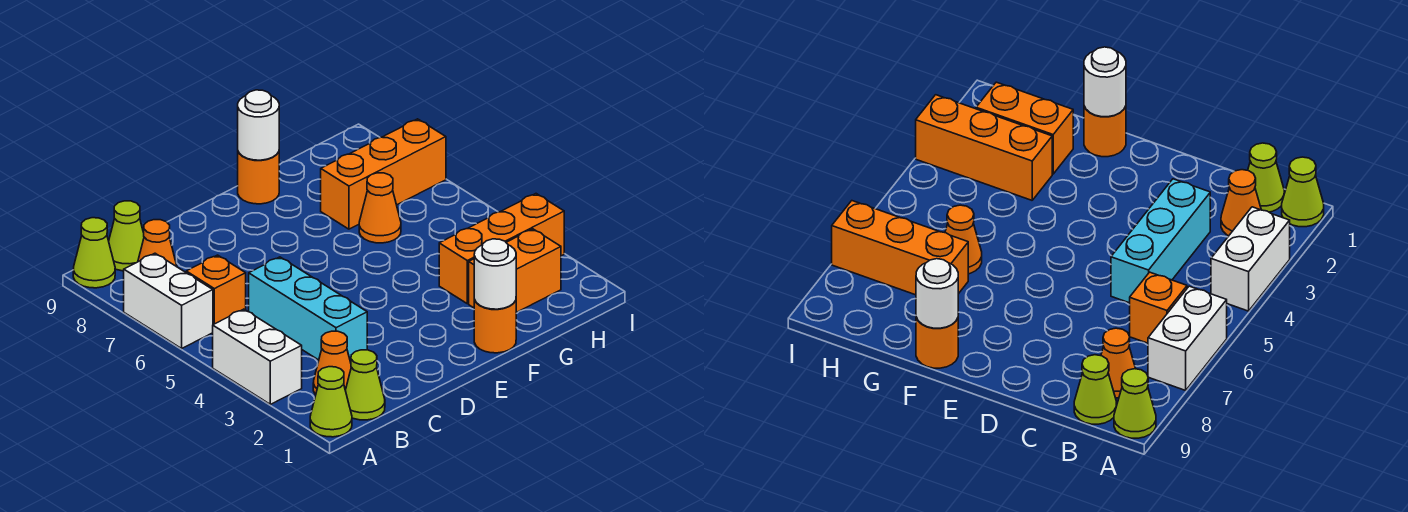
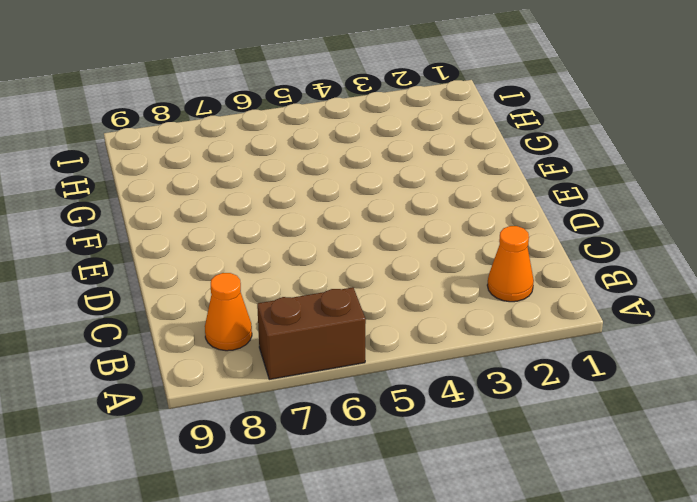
brown 1x2 brick [257,287,366,379] -> white 1x2 brick [124,253,213,348]
none -> lime 1x1 cone [310,367,352,437]
none -> white 1x2 brick [213,309,302,404]
none -> lime 1x1 cone [73,218,115,288]

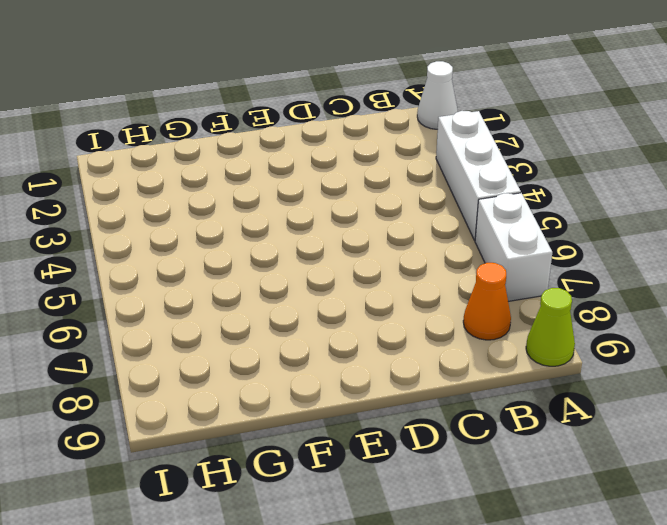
white 1x1 cone [417,61,458,129] -> lime 1x1 cone [310,367,352,437]
white 1x3 brick [436,111,521,240] -> white 1x2 brick [213,309,302,404]
none -> lime 1x1 cone [345,350,385,420]
none -> orange 1x1 cone [313,331,351,395]
none -> orange 1x1 brick [186,255,246,325]

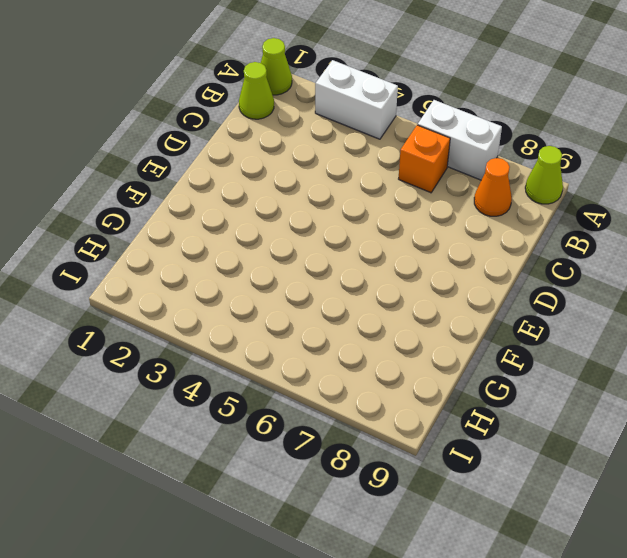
none -> orange 1x1 cone [313,331,351,395]
none -> lime 1x1 cone [109,201,144,271]
none -> cyan 1x3 brick [249,257,367,362]

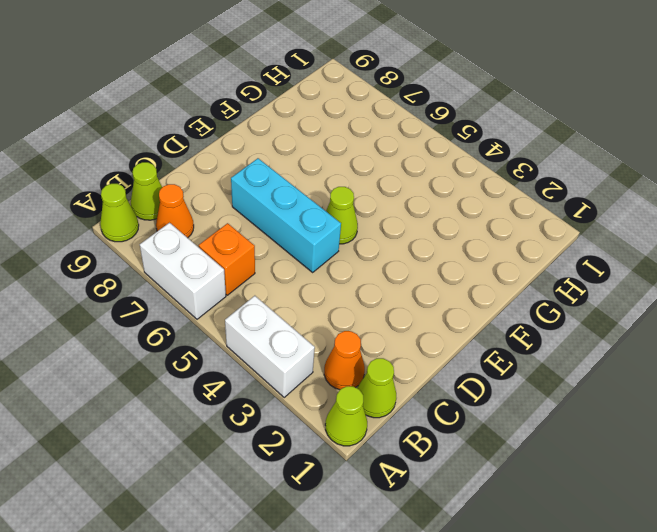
cyan 1x3 brick [231,158,341,272] -> cyan 1x3 brick moved to [249,257,367,362]
lime 1x1 cone [326,187,358,244] -> none
none -> orange 1x1 round brick [474,300,516,353]
none -> orange 1x1 round brick [238,152,279,204]
none -> orange 1x2 brick [469,229,561,313]

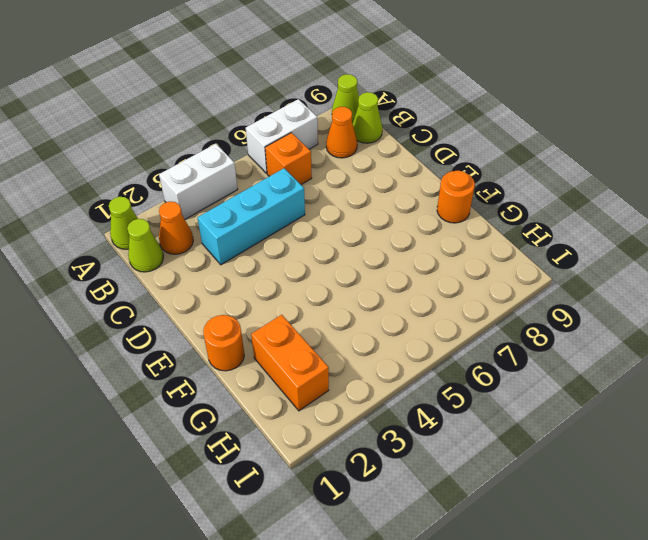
none -> orange 1x3 brick [439,194,564,304]
none -> orange 1x1 cone [359,173,401,243]
none -> orange 1x3 brick [321,119,446,229]

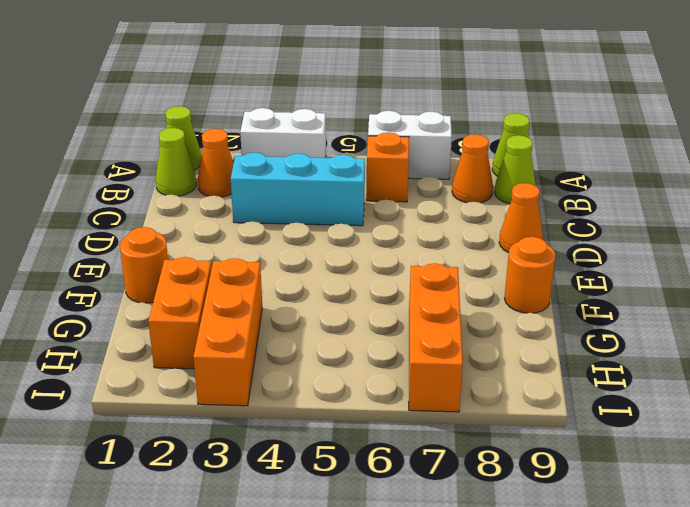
orange 1x1 cone [499,183,543,253] -> orange 1x1 cone moved to [359,173,401,243]
none -> white 1x1 round brick [474,239,516,309]
none -> white 1x1 round brick [238,90,279,160]

